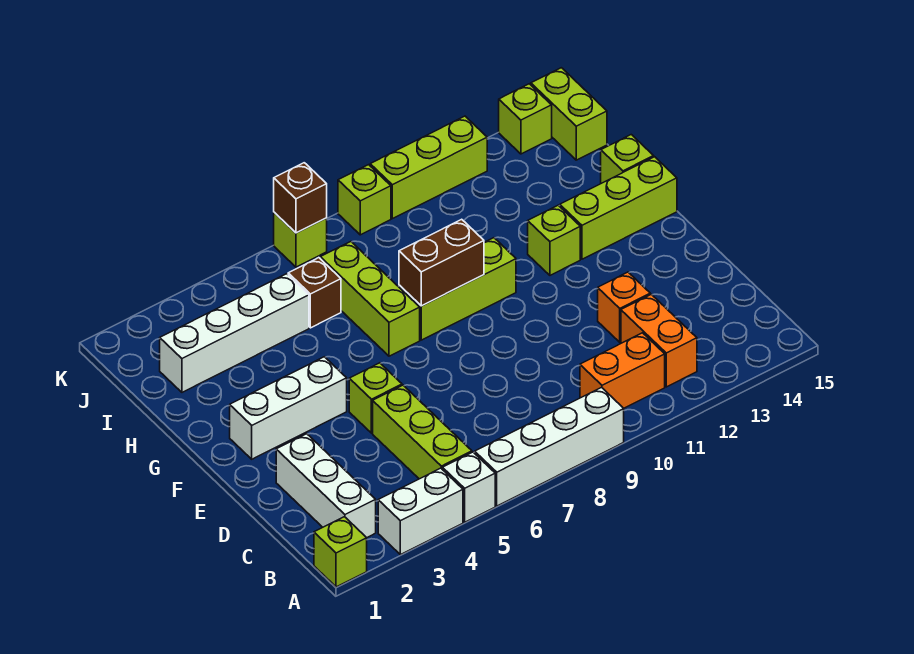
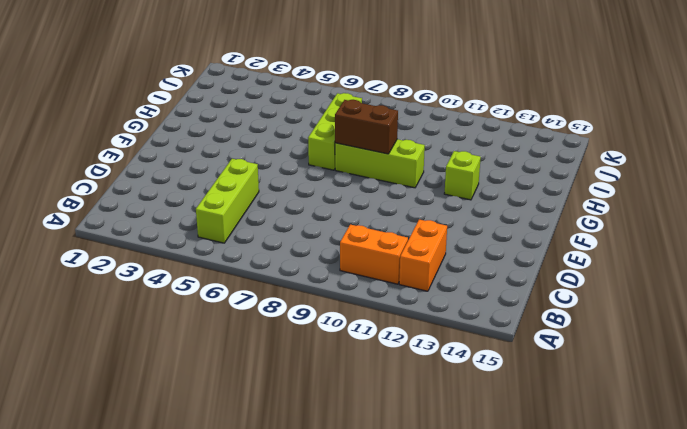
none -> lime 1x1 brick [314,517,367,587]
none -> white 1x2 brick [378,468,463,555]
none -> white 1x1 brick [442,452,495,522]

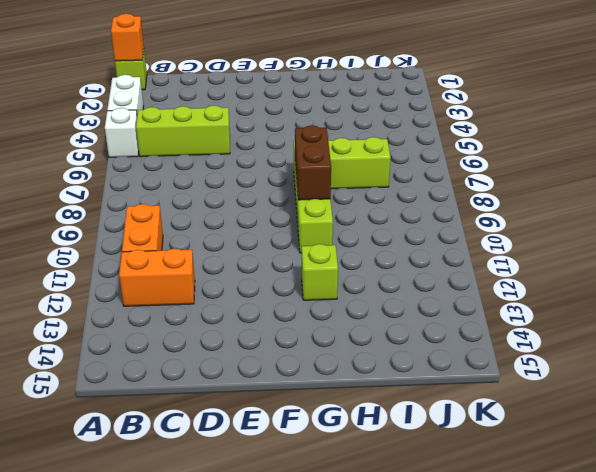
orange 1x1 brick [111,14,144,61] -> orange 1x1 brick moved to [598,272,650,342]
none -> white 1x4 brick [475,388,624,506]
none -> white 1x3 brick [276,434,376,538]
none -> lime 1x1 brick [349,363,402,433]

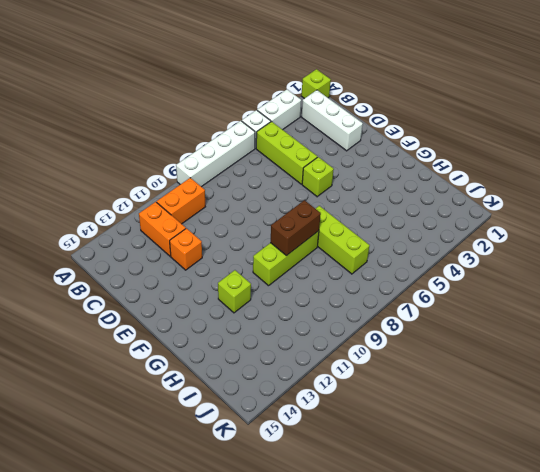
none -> white 1x3 brick [230,357,347,459]
none -> lime 1x3 brick [560,157,677,259]
none -> lime 1x1 brick [601,135,654,183]

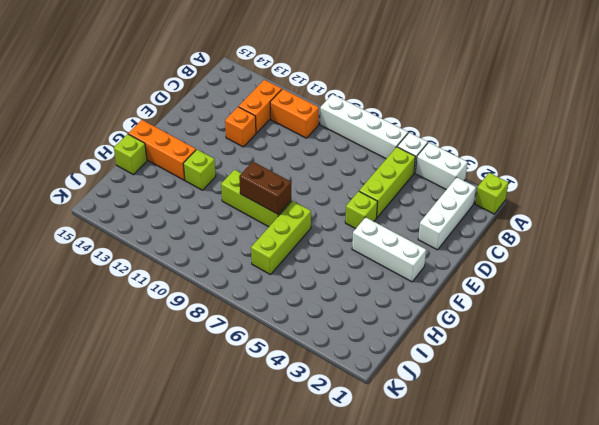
orange 1x3 brick [128,120,196,180] -> lime 1x3 brick [560,157,677,259]
none -> white 1x4 brick [160,274,309,392]
none -> brown 1x1 brick [288,258,341,328]
none -> lime 1x2 brick [531,68,607,160]

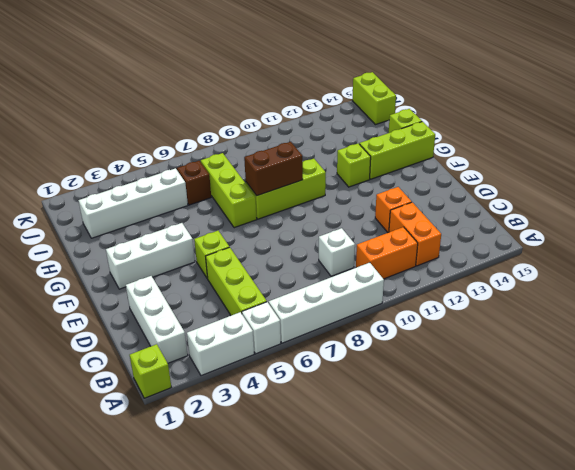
white 1x1 brick [319,228,355,276] -> none
none -> lime 1x1 brick [274,212,327,267]
none -> lime 1x1 brick [338,165,391,235]
none -> lime 1x3 brick [370,116,487,219]

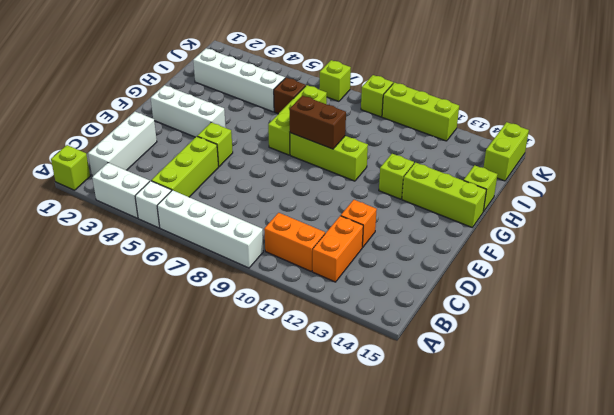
none -> lime 1x1 brick [499,84,552,154]
none -> brown 1x1 brick [274,163,327,233]

